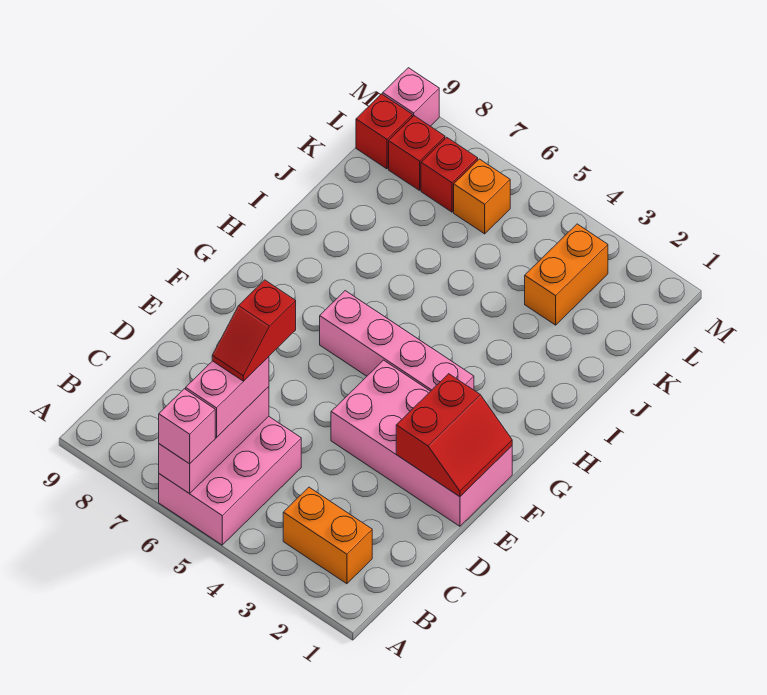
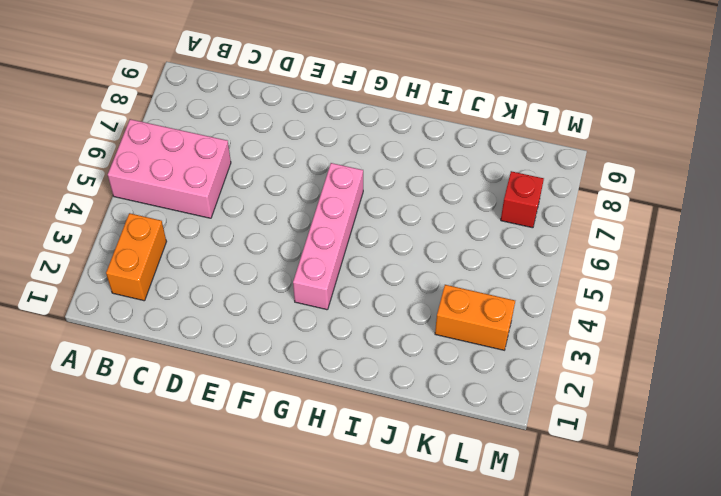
none -> pink 2x4 brick [331,360,512,526]
none -> orange 1x1 brick [454,159,510,234]
none -> red 1x1 brick [389,116,445,190]

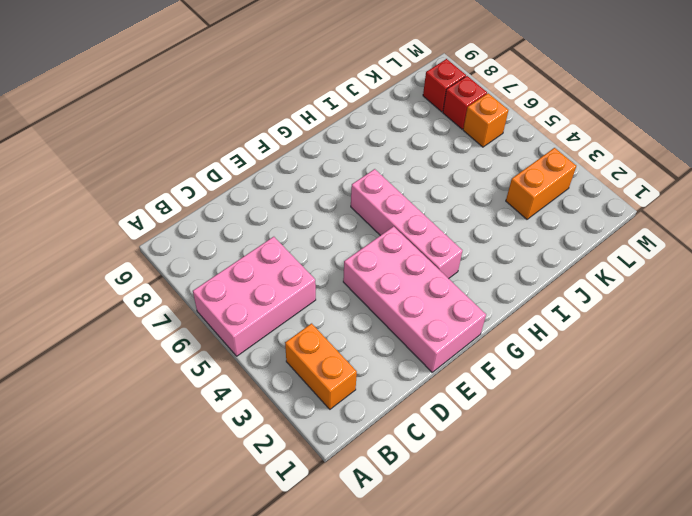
none -> red 1x1 brick [356,94,412,169]
none -> pink 1x1 brick [383,68,439,126]
none -> pink 1x3 brick [159,387,269,494]

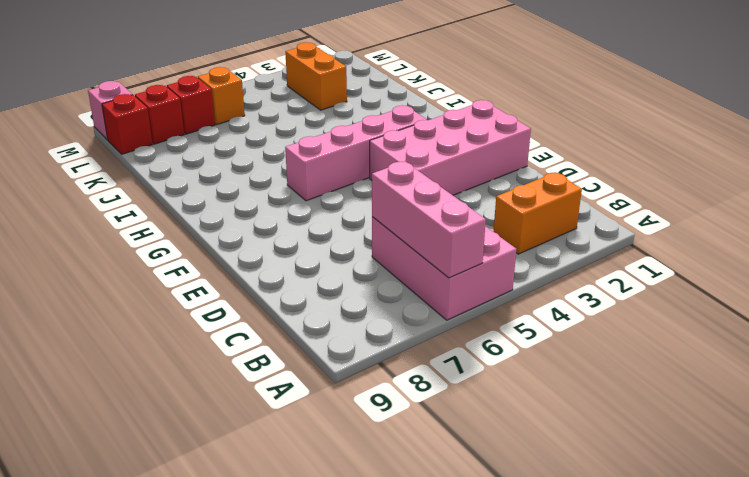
none -> red 2x2 slope [396,374,512,497]
none -> pink 1x1 brick [159,389,215,464]
none -> pink 1x2 brick [186,357,269,437]

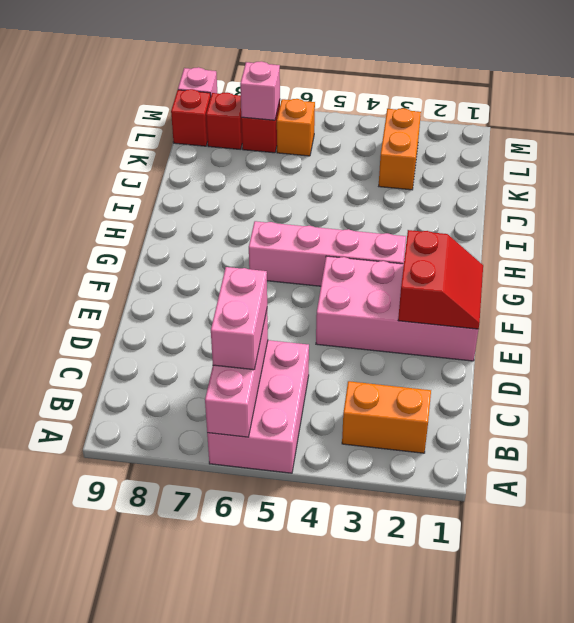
pink 1x1 brick [240,61,280,120] -> pink 1x1 brick moved to [159,389,215,464]
none -> red 1x2 slope [212,280,296,381]

